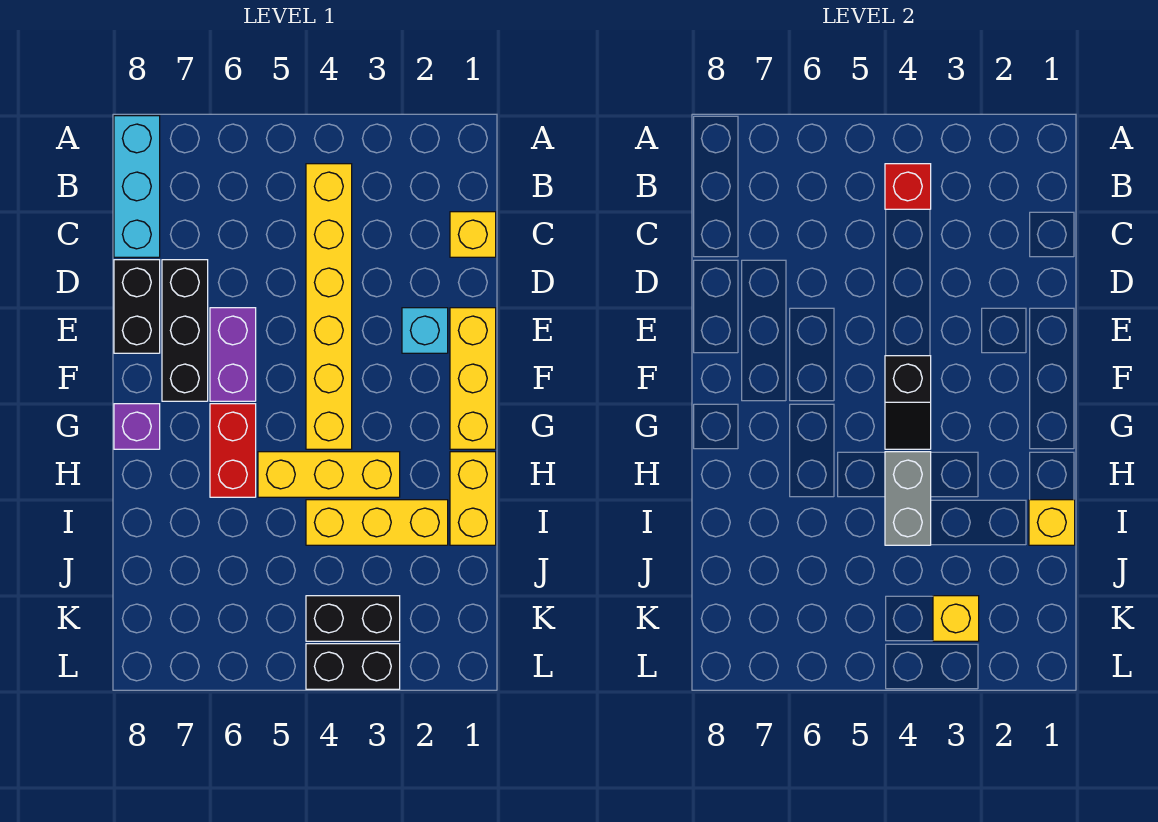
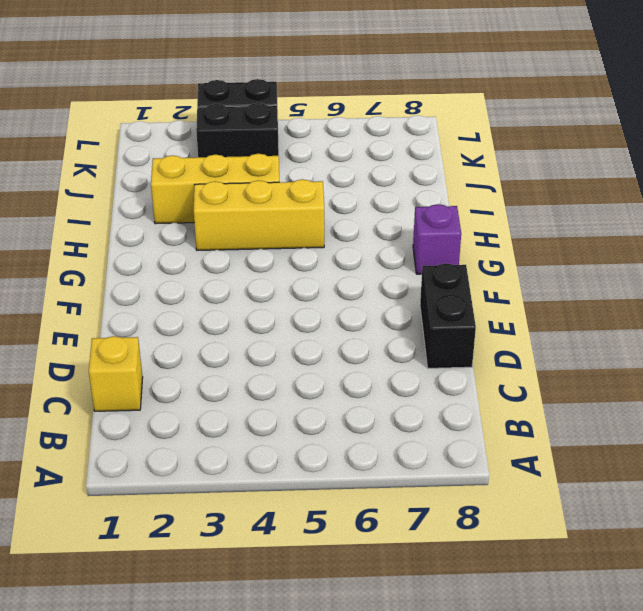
none -> cyan 1x3 brick [114,116,160,257]
none -> yellow 1x6 brick [306,164,352,449]
none -> black 1x3 brick [162,260,208,401]

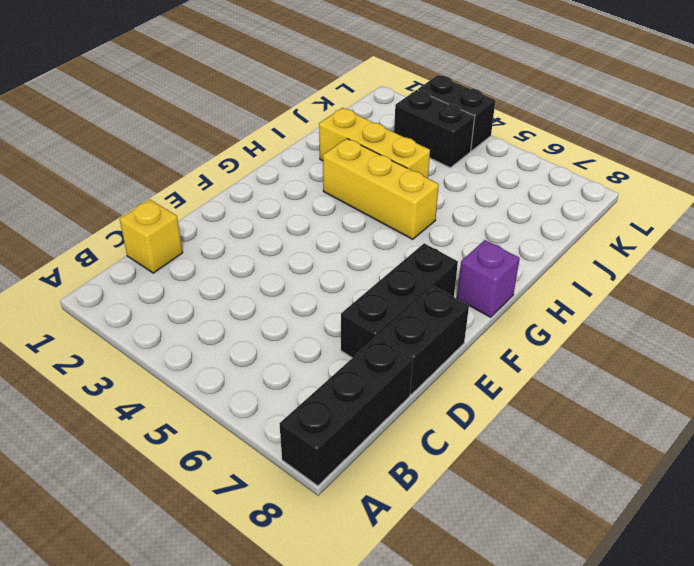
black 1x3 brick [279,337,413,486] -> cyan 1x3 brick [114,116,160,257]
none -> yellow 1x6 brick [306,164,352,449]
none -> yellow 1x3 brick [450,308,496,449]
none -> cyan 1x1 brick [402,308,448,353]

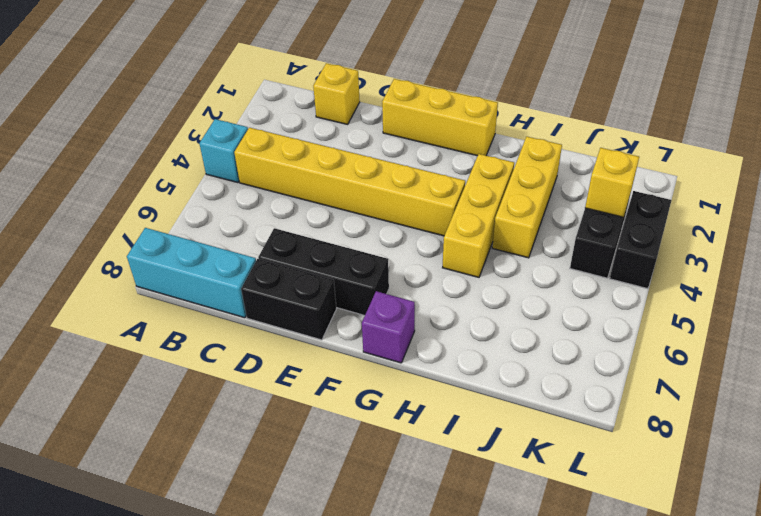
cyan 1x1 brick [199,119,248,183] -> cyan 1x1 brick moved to [402,308,448,353]
none -> purple 1x2 brick [210,308,256,401]
none -> red 1x2 brick [210,404,256,497]
none -> yellow 1x2 brick [450,452,496,545]

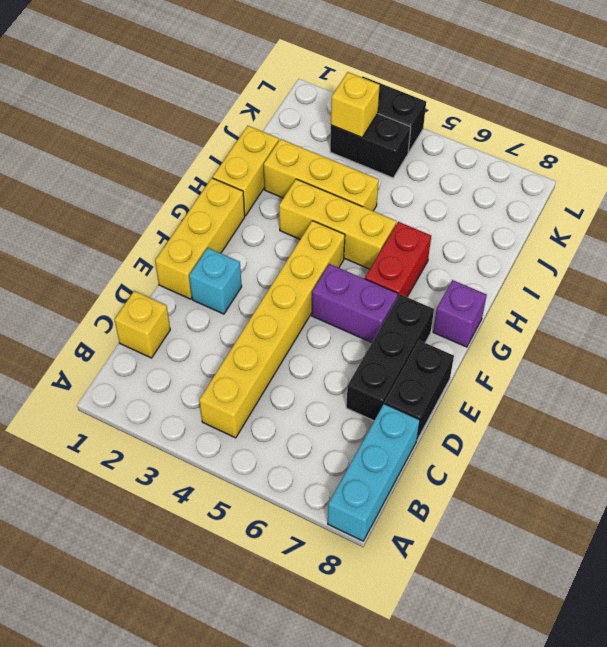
purple 1x2 brick [312,264,398,343] -> purple 1x2 brick turned to [210,308,256,401]
none -> red 1x1 brick [885,164,931,209]
none -> black 1x2 slope [885,356,931,449]
none -> grey 1x2 brick [885,452,931,545]

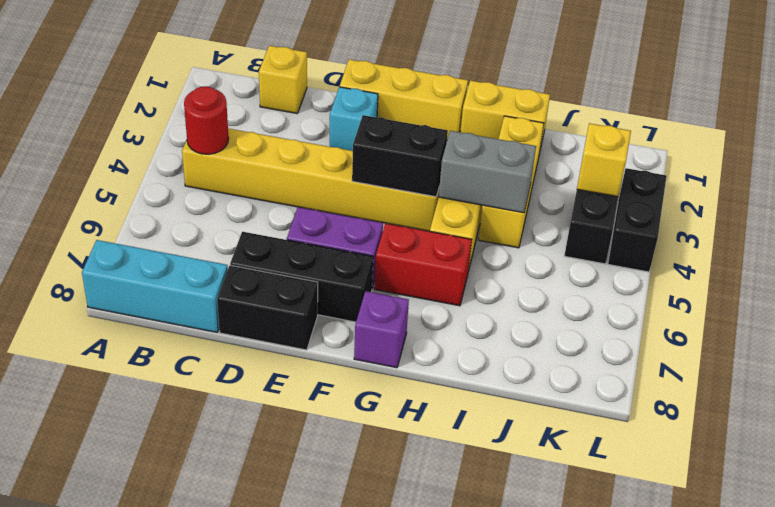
red 1x1 round brick [184,87,229,154] -> red 1x1 brick [885,164,931,209]
black 1x2 brick [352,115,448,197] -> black 1x2 slope [885,356,931,449]
none -> yellow 1x1 brick [1029,500,1075,545]

